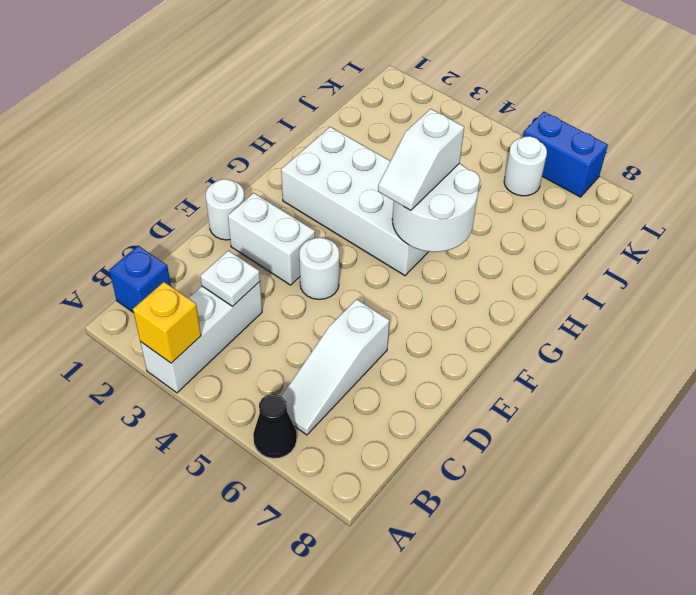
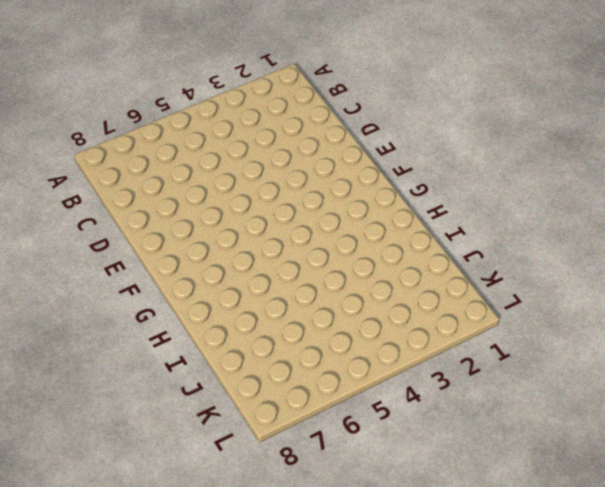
none -> white 1x3 brick [140,282,262,393]
none -> black 1x1 cone [253,394,297,458]
none -> blue 1x1 brick [109,246,171,312]

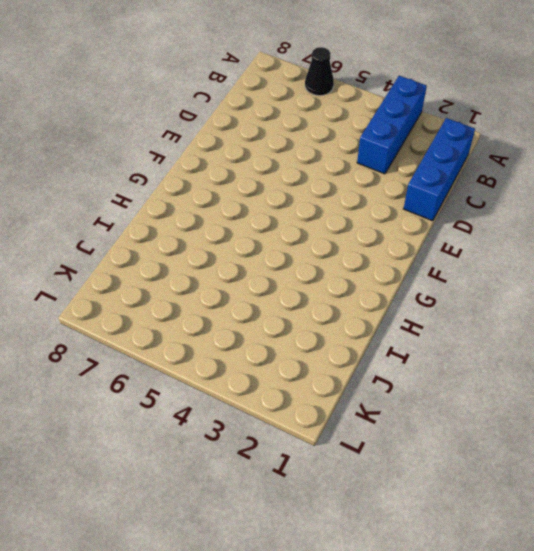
blue 1x3 brick [357,76,427,174] -> white 1x3 brick [140,282,262,393]
blue 1x3 brick [404,118,475,221] -> blue 1x1 brick [109,246,171,312]
none -> white 1x3 slope [282,299,390,435]
none -> white 1x1 round brick [206,179,245,240]
none -> white 1x2 brick [228,193,315,285]

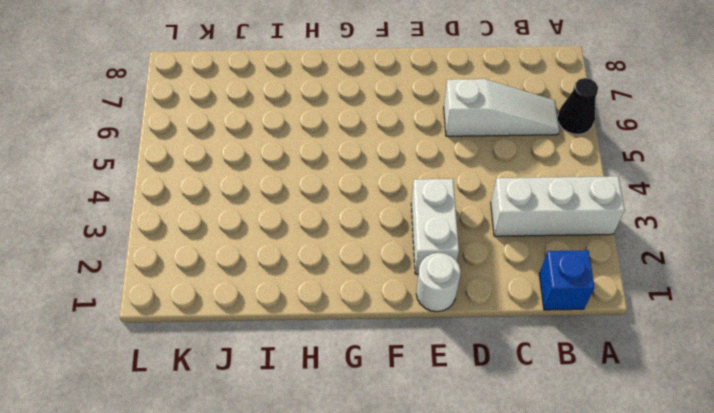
none -> white 1x1 round brick [299,238,339,299]
none -> white 2x4 brick [281,127,429,276]
none -> white 1x1 round brick [504,136,547,196]

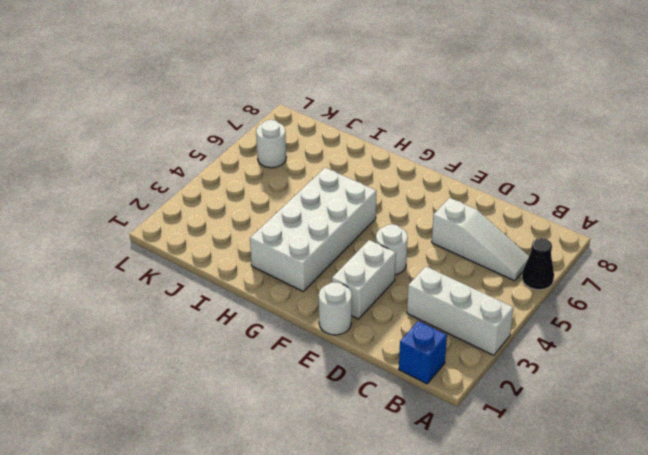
none -> blue 1x2 brick [523,112,608,197]
none -> yellow 1x1 brick [133,282,201,363]
none -> white 1x1 plate [200,251,260,306]

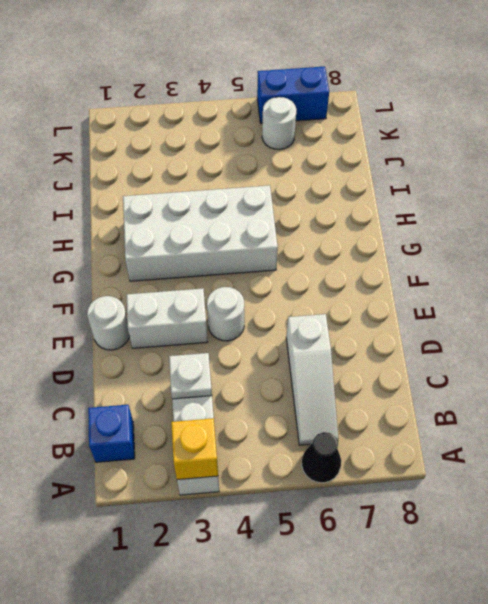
none -> white 2x2 round brick [392,163,480,252]
none -> white 1x2 slope [378,109,464,211]

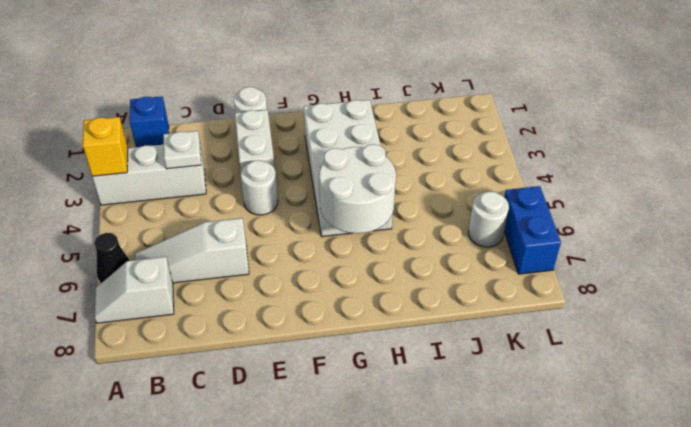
white 1x2 slope [95,257,174,323] -> white 1x2 slope moved to [378,109,464,211]

